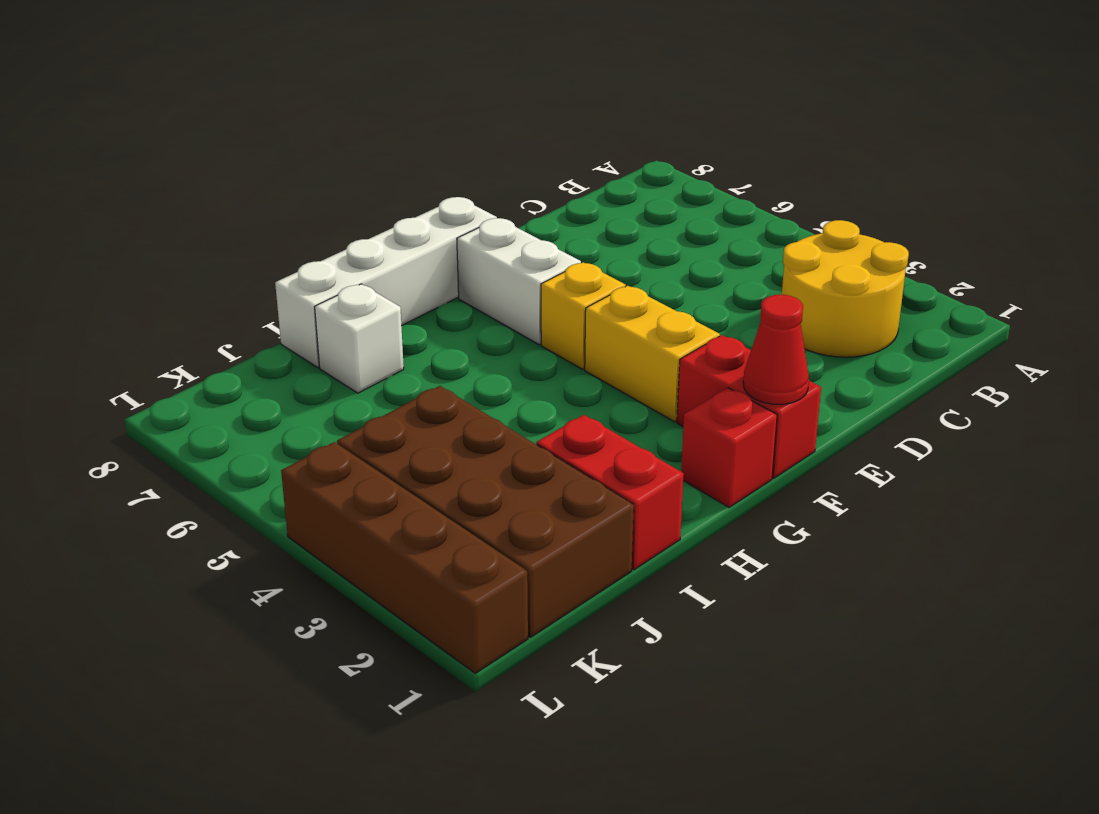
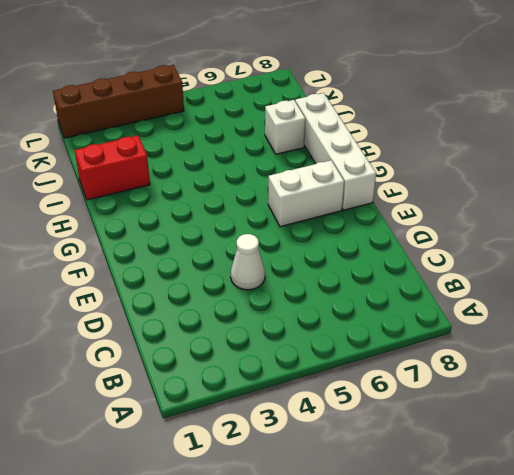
white 1x1 cone [231,234,265,290] -> none
none -> yellow 2x2 round brick [782,220,909,357]
none -> red 1x2 brick [677,335,821,478]
none -> yellow 1x2 brick [585,286,720,422]

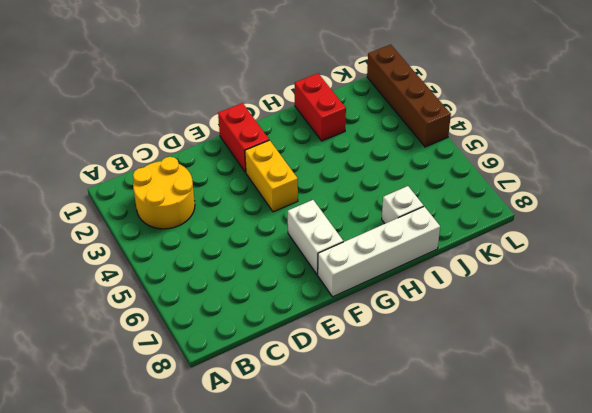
none -> yellow 1x1 brick [541,262,626,369]
none -> red 1x1 brick [681,388,777,507]
none -> brown 2x4 brick [337,386,634,637]

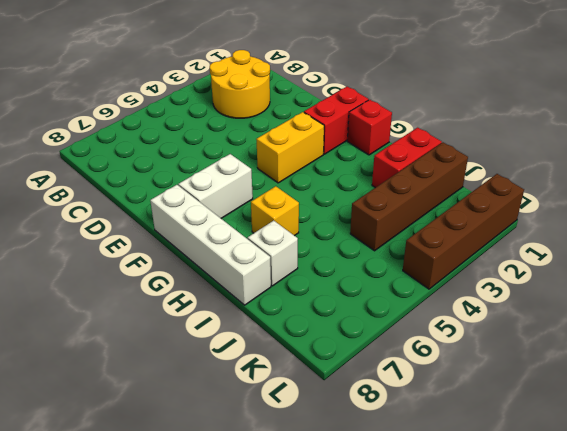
yellow 1x1 brick [251,186,299,236] -> yellow 1x1 brick moved to [541,262,626,369]
brown 1x4 brick [350,142,468,251] -> brown 2x4 brick [337,386,634,637]
none -> red 1x1 cone [743,295,809,404]

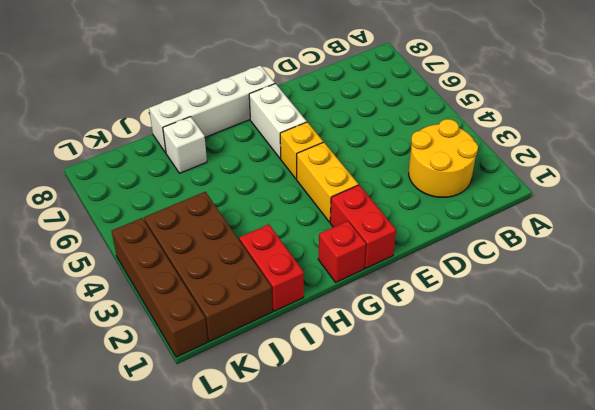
none -> red 1x1 cone [743,295,809,404]

